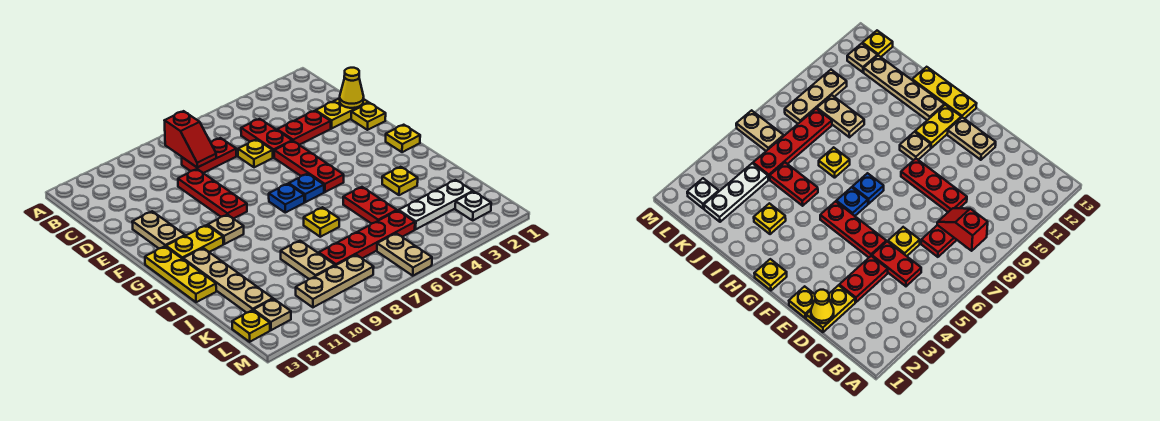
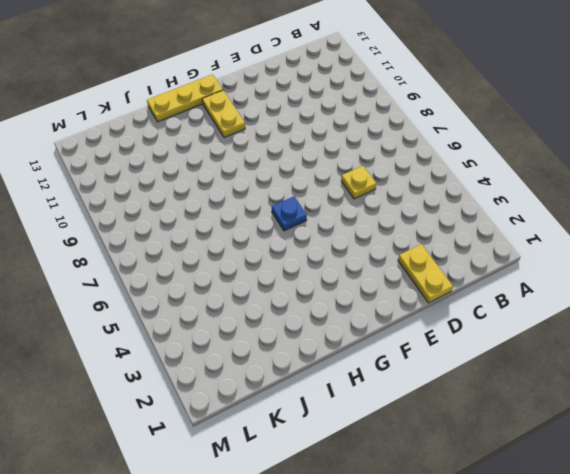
none -> red 1x2 plate [241,119,292,157]
none -> red 1x2 plate [182,138,236,173]
none -> red 1x2 plate [277,111,331,145]

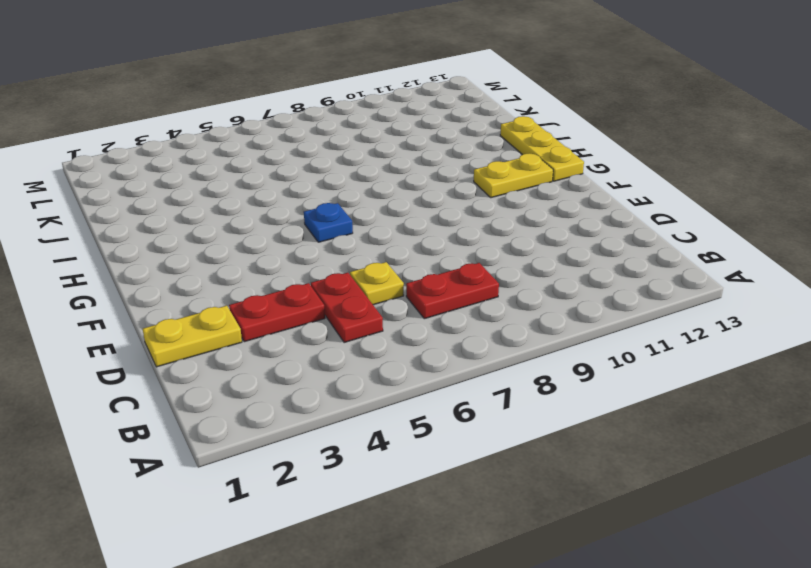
none -> red 1x3 plate [178,169,247,219]
none -> yellow 1x1 plate [351,103,386,130]
none -> red 1x3 plate [274,141,344,192]

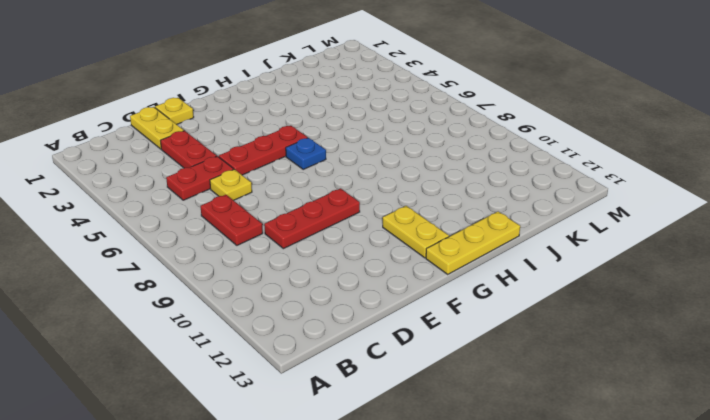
none -> tan 1x2 plate [132,211,185,248]
none -> yellow 1x1 plate [386,125,420,152]
none -> blue 1x1 plate [269,184,304,213]

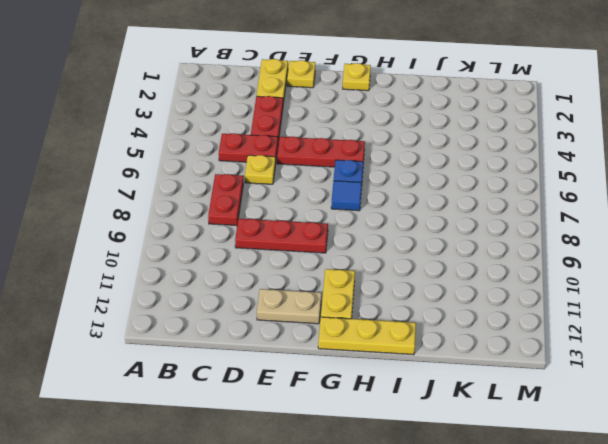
blue 1x1 tile [331,181,362,211] -> blue 1x1 plate [269,184,304,213]
none -> tan 1x1 plate [208,215,244,244]
none -> tan 1x4 plate [183,248,273,313]
none -> yellow 1x1 plate [382,167,418,195]

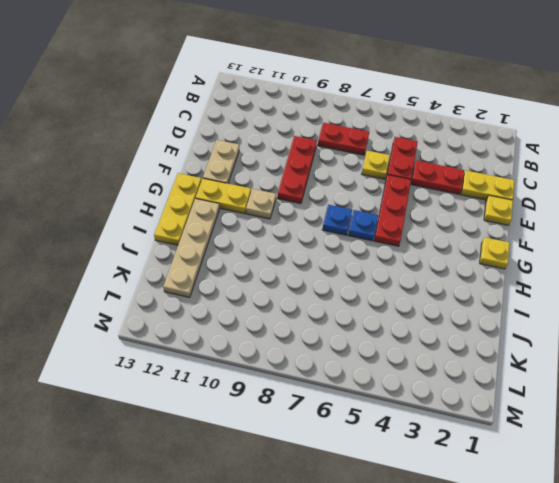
none -> yellow 1x1 plate [382,167,418,195]
none -> red 1x2 plate [343,187,397,224]
none -> yellow 1x1 plate [304,207,339,237]

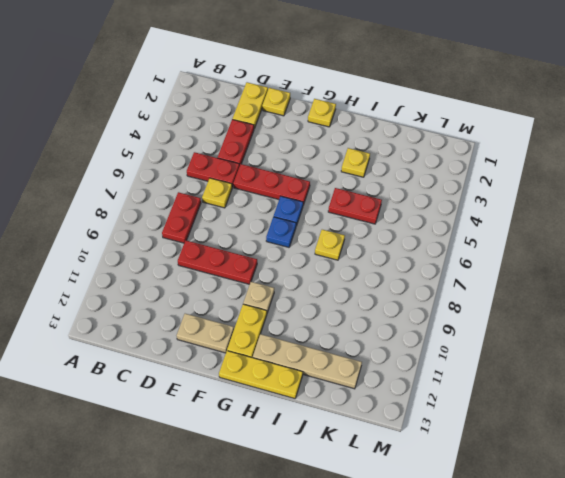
none -> tan 1x2 plate [281,241,335,279]
none -> white 1x3 plate [399,180,473,229]
none -> red 1x4 plate [319,211,415,266]

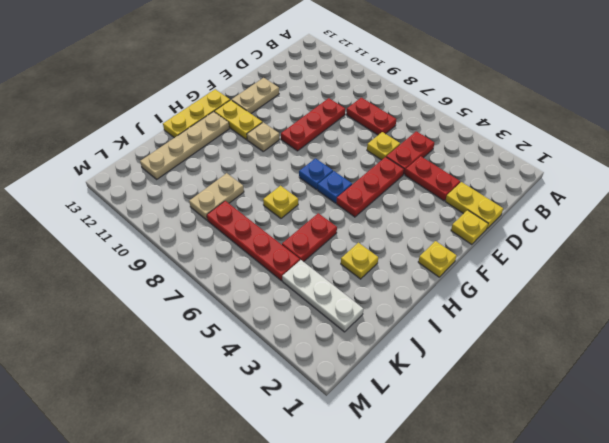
none -> white 1x1 plate [455,192,491,220]
none -> tan 1x2 plate [377,233,432,276]
none -> tan 1x3 plate [296,255,374,307]

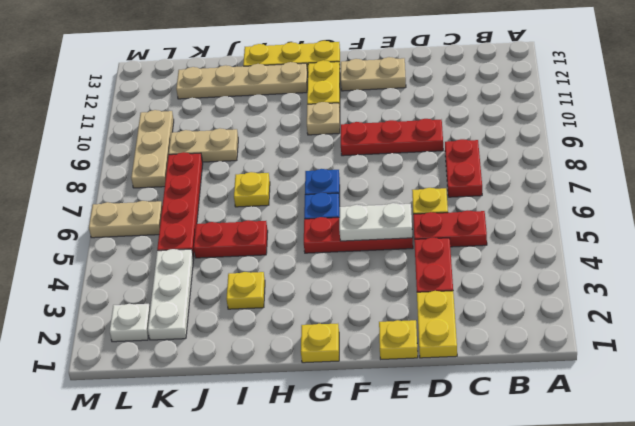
white 1x2 plate [339,203,413,241] -> none
none -> tan 1x1 plate [254,299,291,330]
none -> yellow 1x1 plate [232,310,270,342]
none -> red 1x2 slope [165,111,216,167]

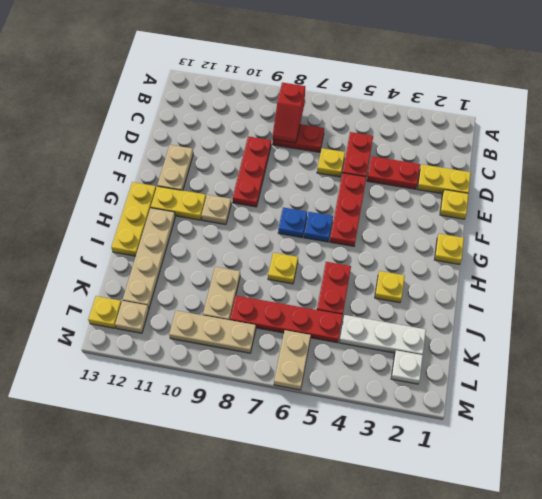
none -> yellow 1x1 cone [340,68,364,108]

